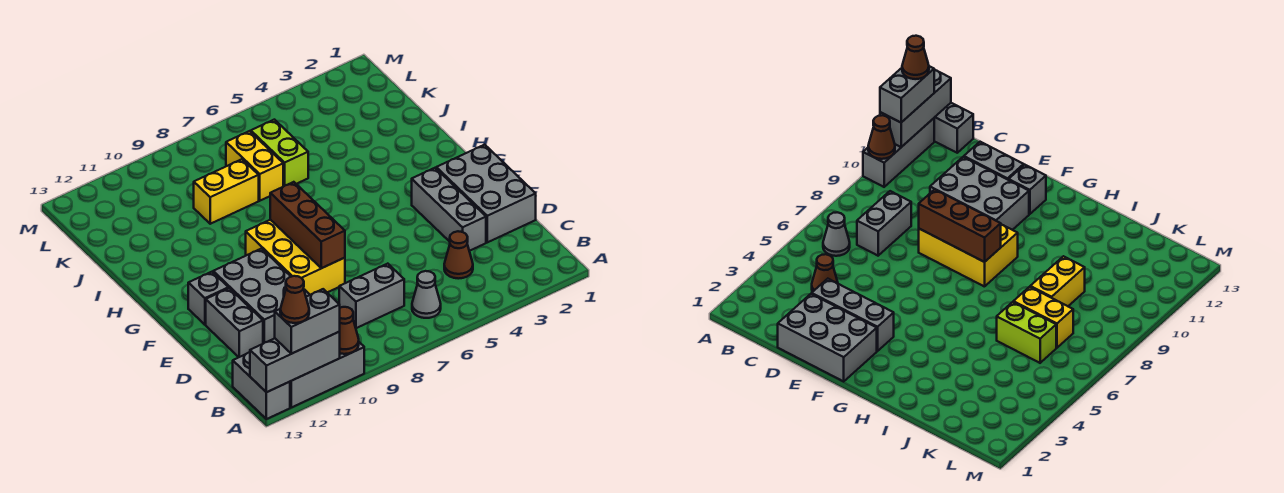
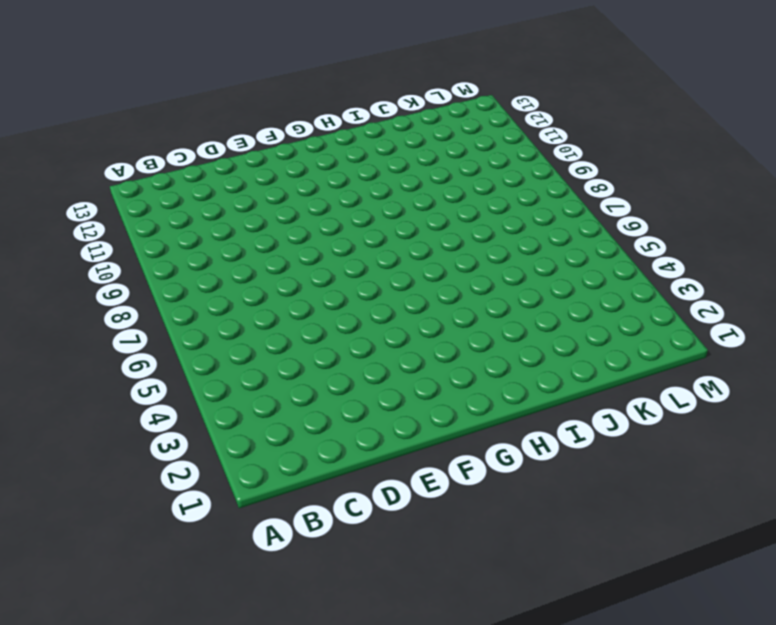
none -> grey 1x3 brick [290,342,364,407]
none -> grey 1x2 brick [233,352,290,419]
none -> grey 1x1 cone [412,271,441,318]

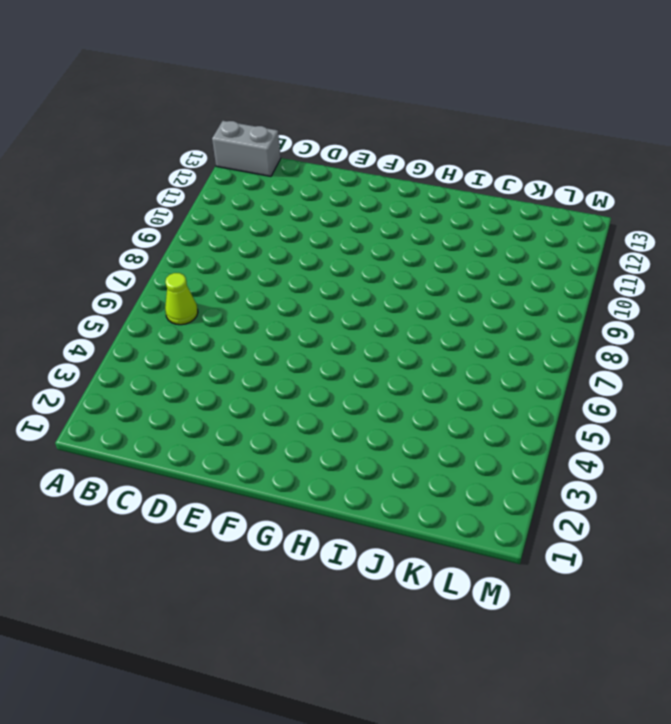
lime 1x1 cone [165,273,198,325] -> grey 1x1 cone [412,271,441,318]
none -> grey 1x3 brick [290,342,364,407]
none -> brown 1x1 cone [444,231,473,279]
none -> grey 1x2 brick [339,264,404,328]

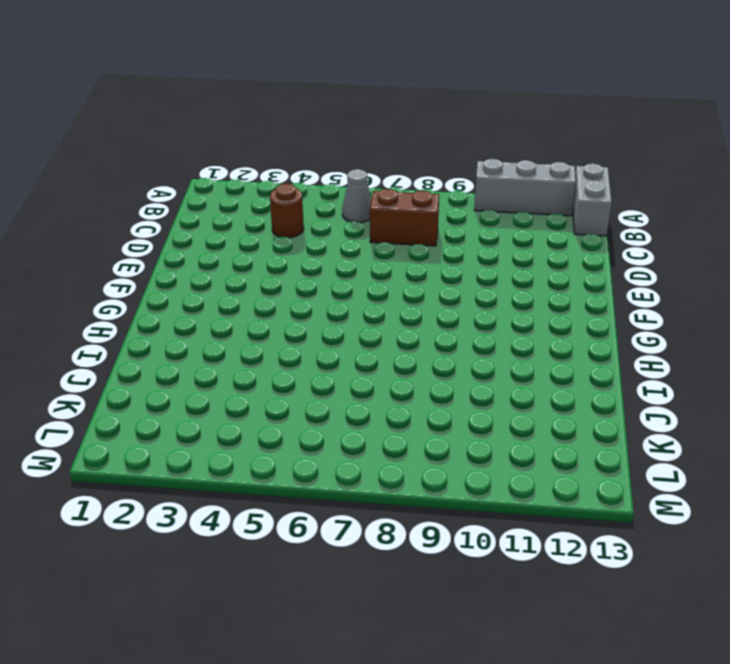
brown 1x1 round brick [270,184,304,238] -> brown 1x1 cone [444,231,473,279]
brown 1x2 brick [370,189,439,246] -> grey 1x2 brick [339,264,404,328]
none -> grey 2x3 brick [436,145,536,242]
none -> grey 1x3 brick [412,168,486,251]
none -> grey 2x3 brick [213,249,310,344]

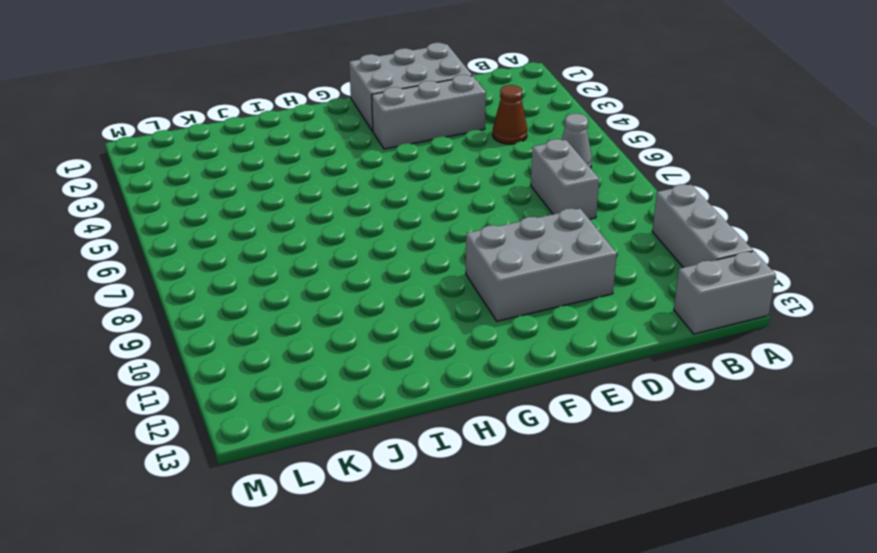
none -> grey 1x2 brick [206,288,263,357]
none -> yellow 2x3 brick [246,220,345,295]
none -> grey 1x1 brick [188,272,229,325]

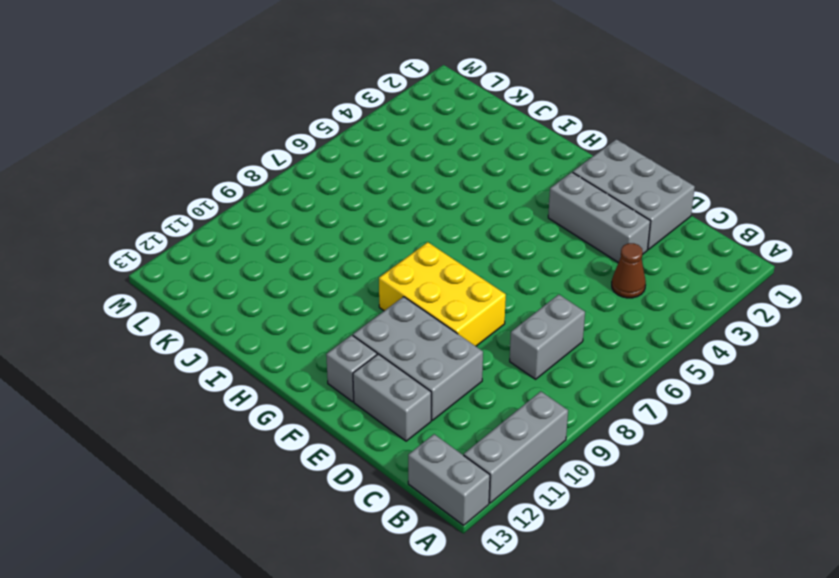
none -> grey 1x1 cone [412,271,441,318]
none -> lime 1x2 brick [251,120,308,187]
none -> yellow 1x2 brick [226,131,283,201]

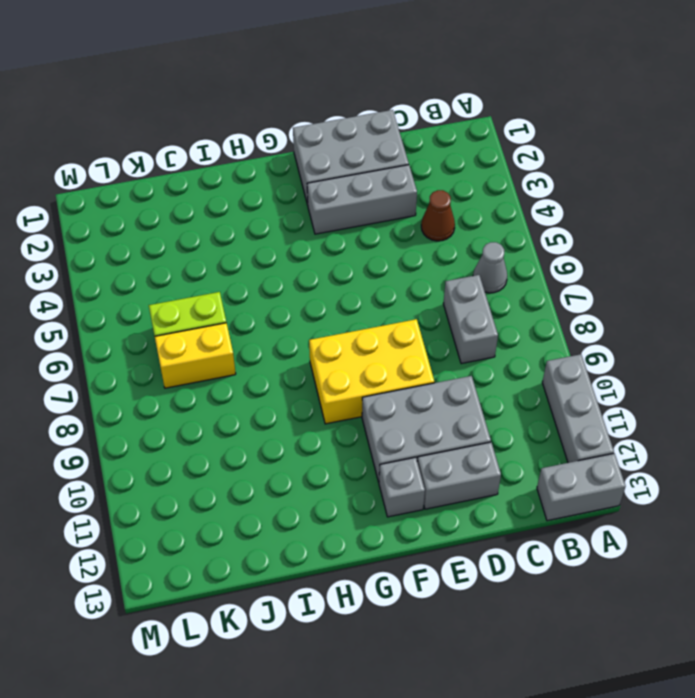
none -> yellow 1x2 brick [194,159,259,224]
none -> brown 1x1 cone [339,307,359,354]
none -> grey 1x3 brick [250,332,340,392]

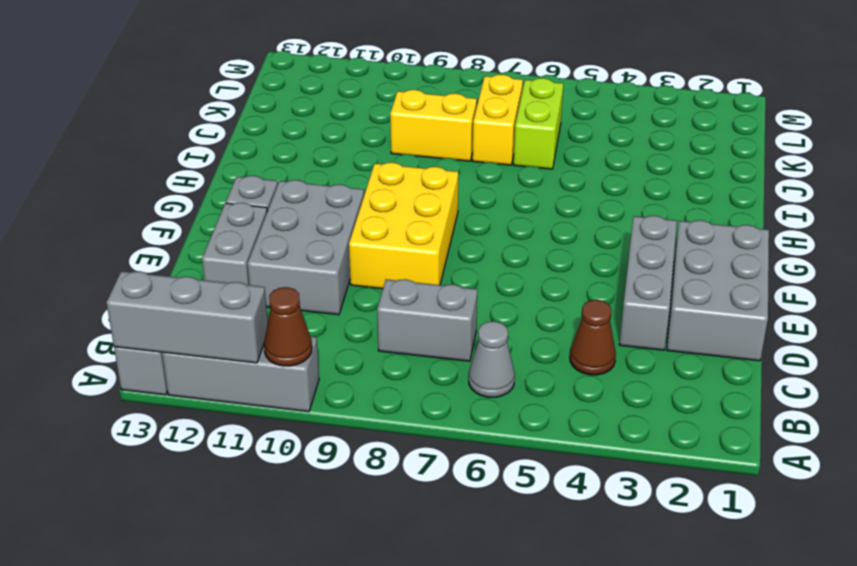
none -> brown 1x3 brick [270,182,345,268]
none -> grey 1x2 brick [275,289,340,354]
none -> brown 1x1 cone [280,276,309,323]

